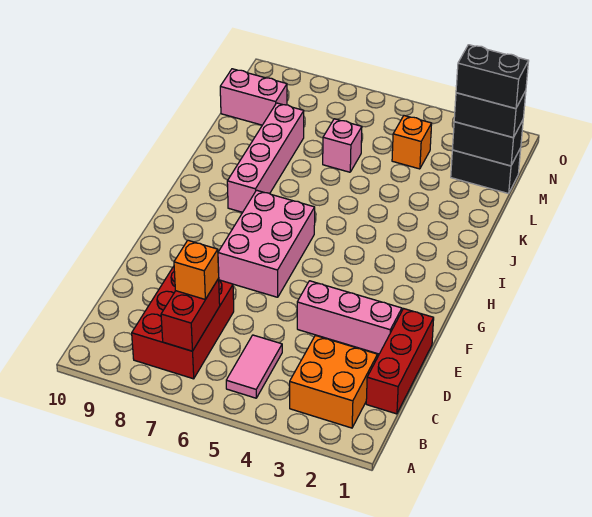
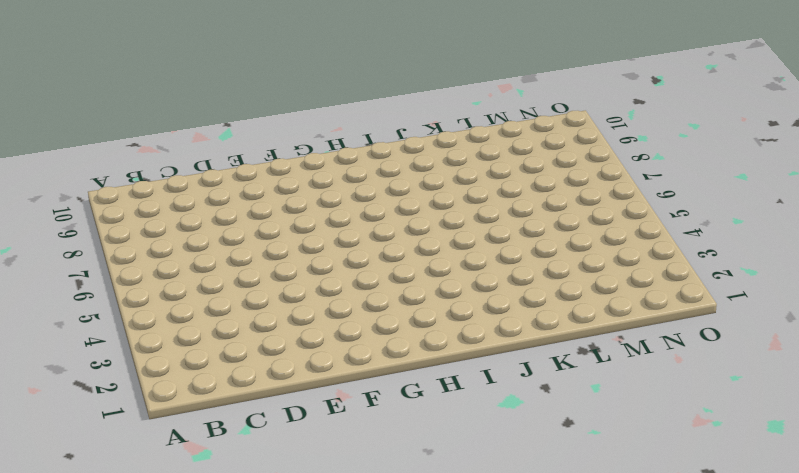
none -> orange 2x2 brick [290,335,378,428]
none -> pink 1x2 tile [226,335,282,398]
none -> red 2x3 brick [132,267,234,379]

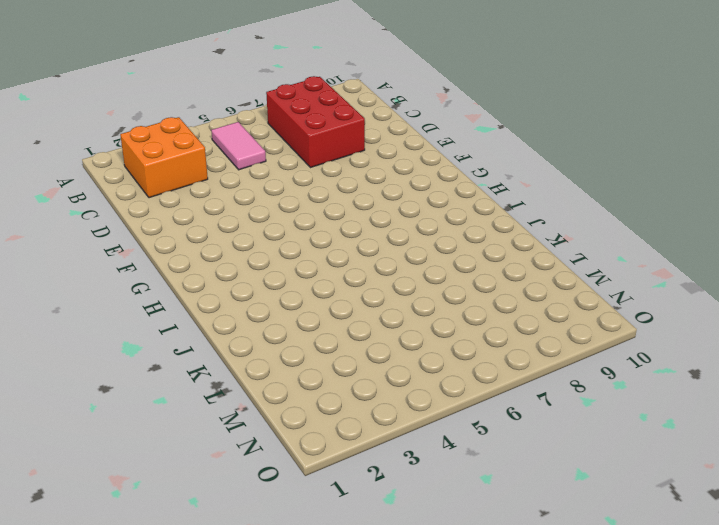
none -> red 1x3 brick [366,309,434,414]
none -> pink 1x3 brick [297,281,402,354]
none -> pink 2x3 brick [218,190,315,297]

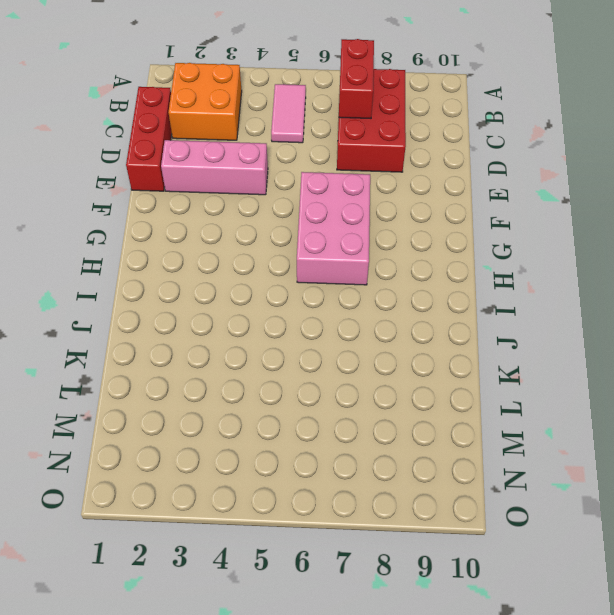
none -> pink 1x4 brick [227,103,304,212]
none -> pink 1x1 brick [323,119,362,172]
none -> black 1x2 brick [451,148,521,194]

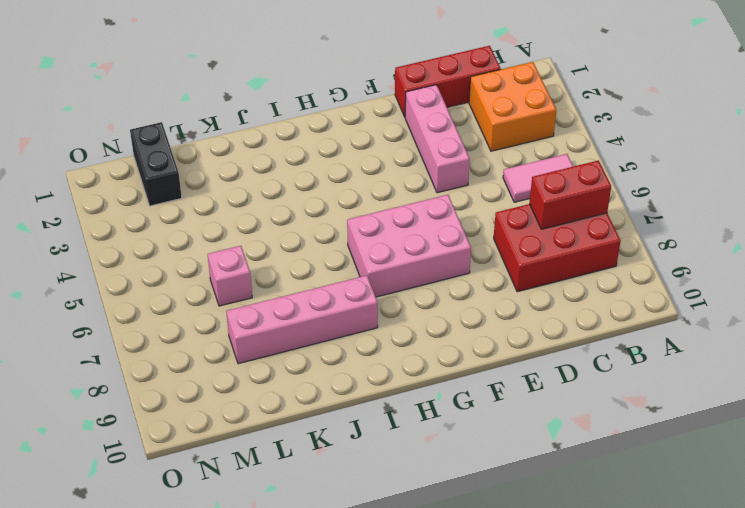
none -> orange 1x1 brick [392,116,432,169]
none -> pink 1x2 brick [220,69,287,125]
none -> black 1x2 brick [452,120,523,166]

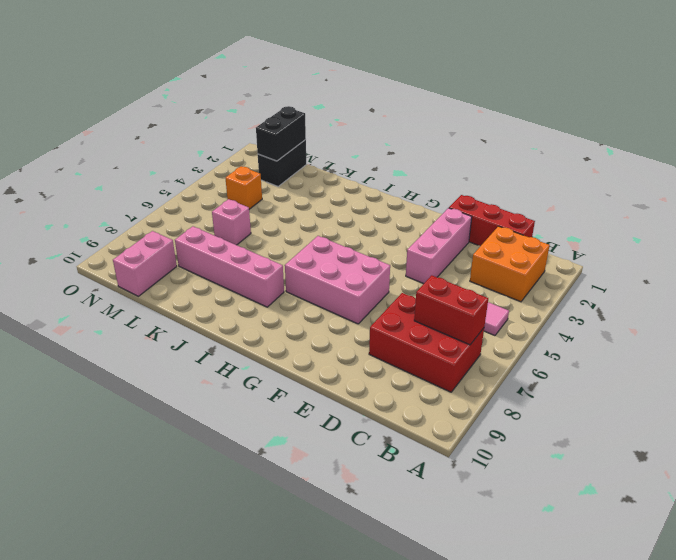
none -> orange 1x1 brick [174,240,219,299]
none -> black 1x2 brick [454,91,526,138]
none -> black 1x2 brick [456,45,529,109]

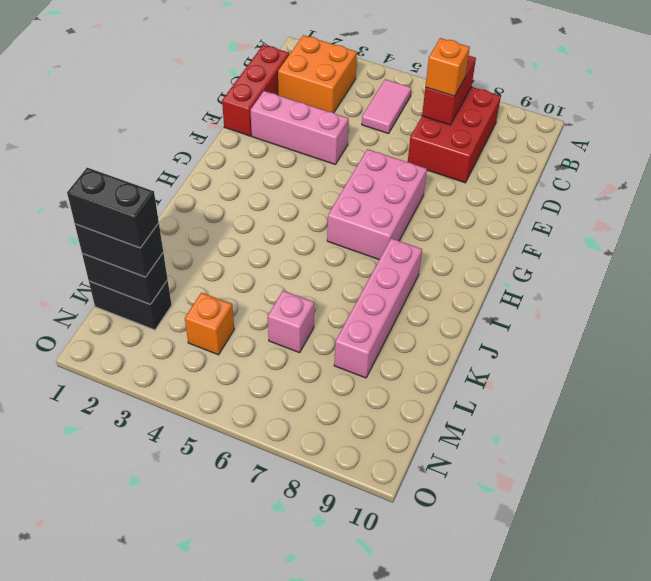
none -> pink 1x2 brick [220,69,287,125]

